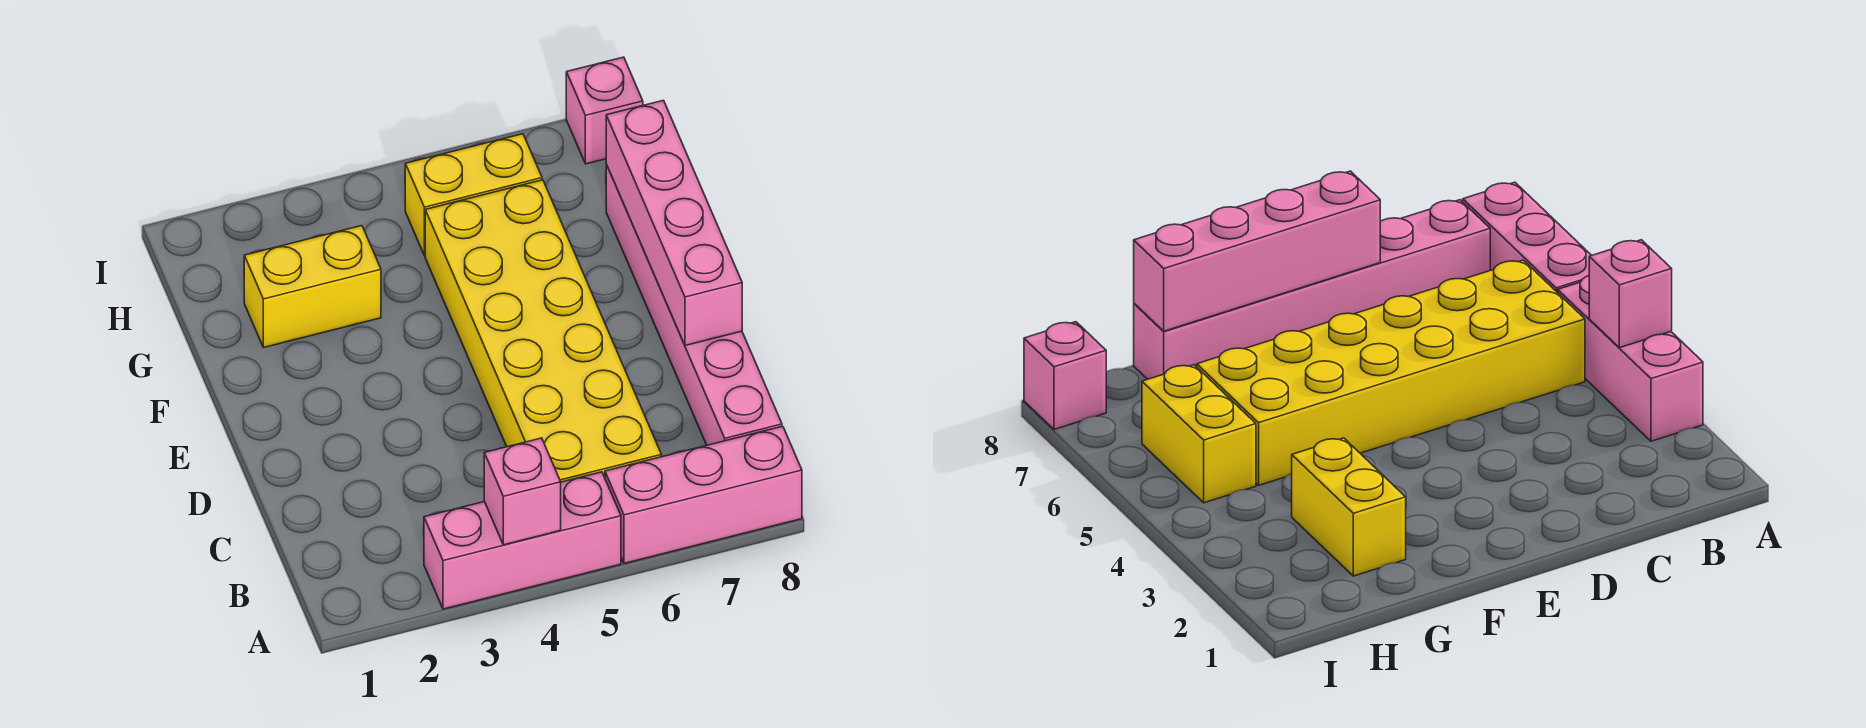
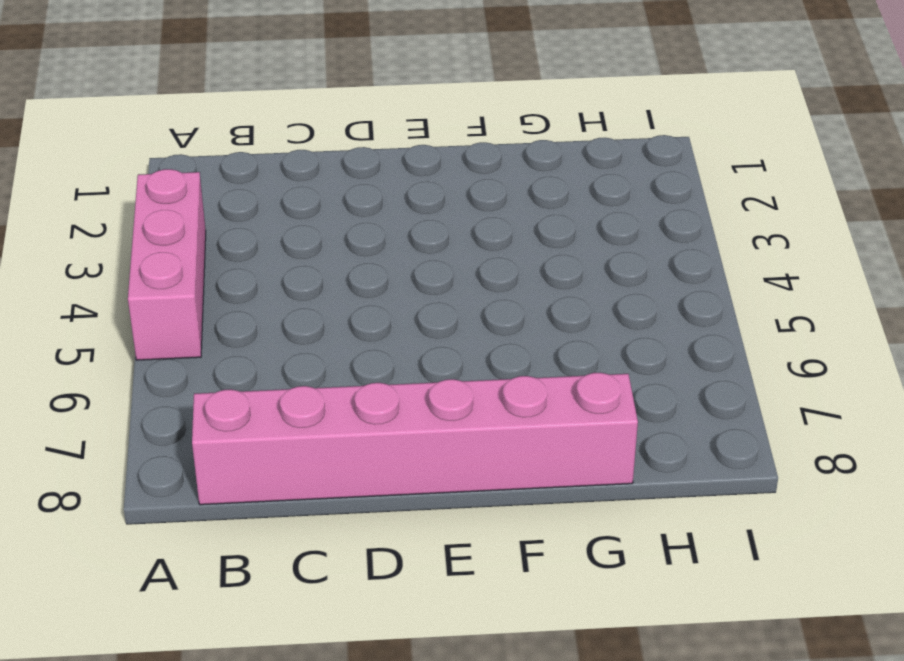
none -> pink 1x3 brick [605,426,802,563]
none -> yellow 2x6 brick [425,180,661,482]

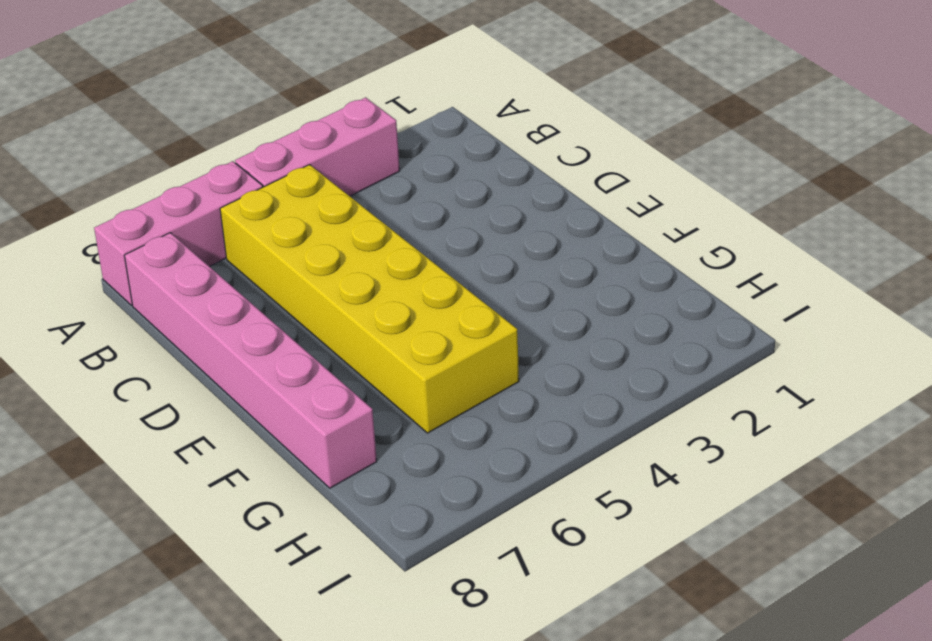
none -> yellow 1x2 brick [244,226,381,348]
none -> yellow 1x2 brick [405,134,542,256]

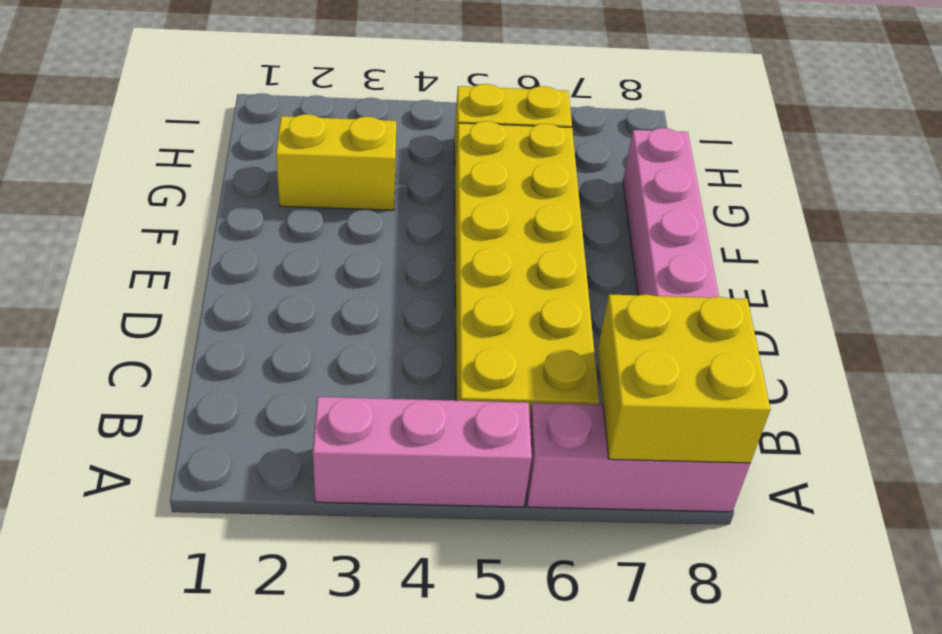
yellow 2x2 brick [598,294,770,463] -> none
none -> pink 1x1 brick [566,57,643,164]
none -> pink 1x1 brick [484,438,561,545]

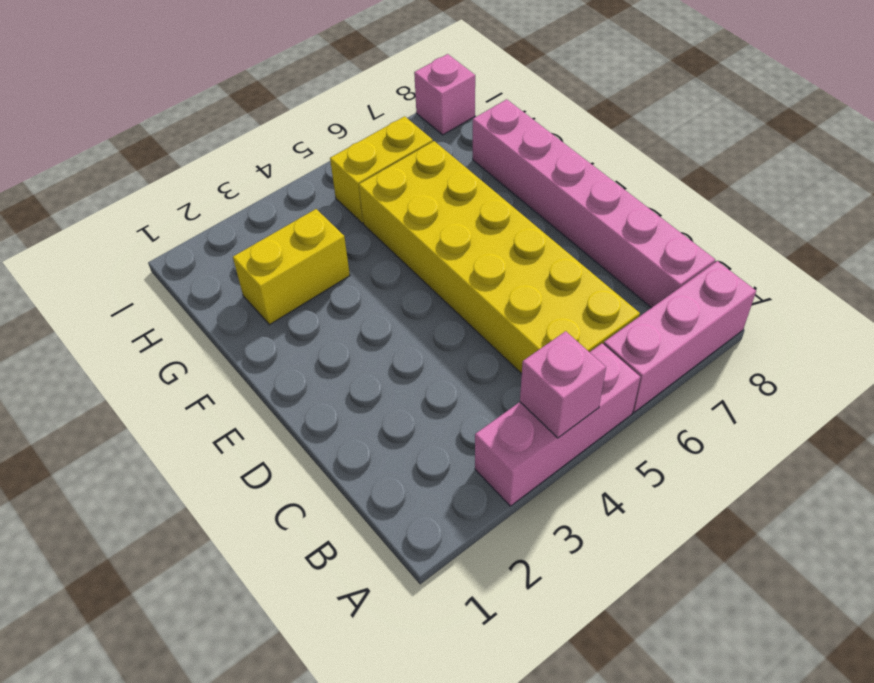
none -> pink 1x4 brick [606,100,742,346]

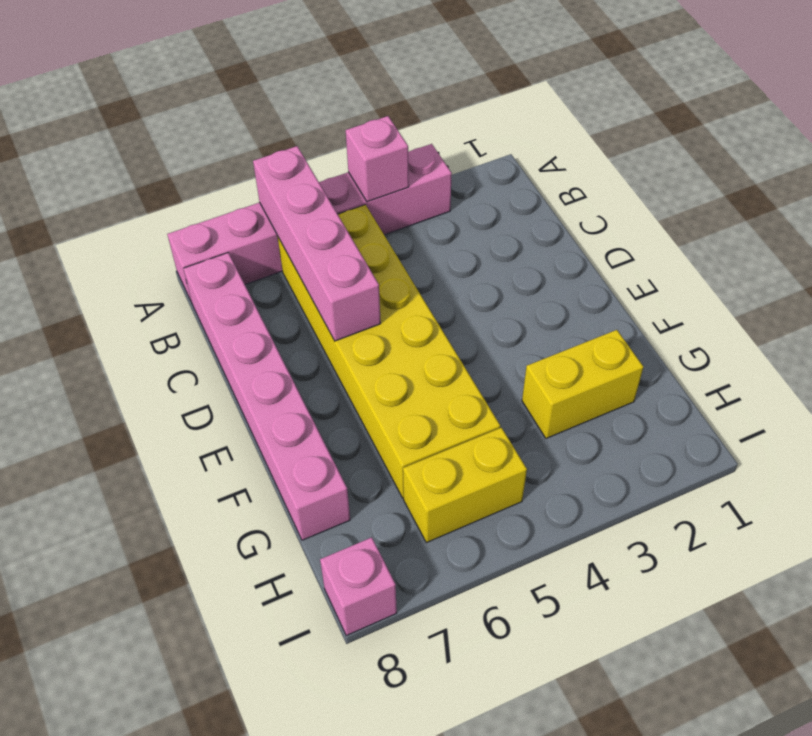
pink 1x4 brick [253,146,381,341] -> pink 1x4 brick moved to [606,100,742,346]

